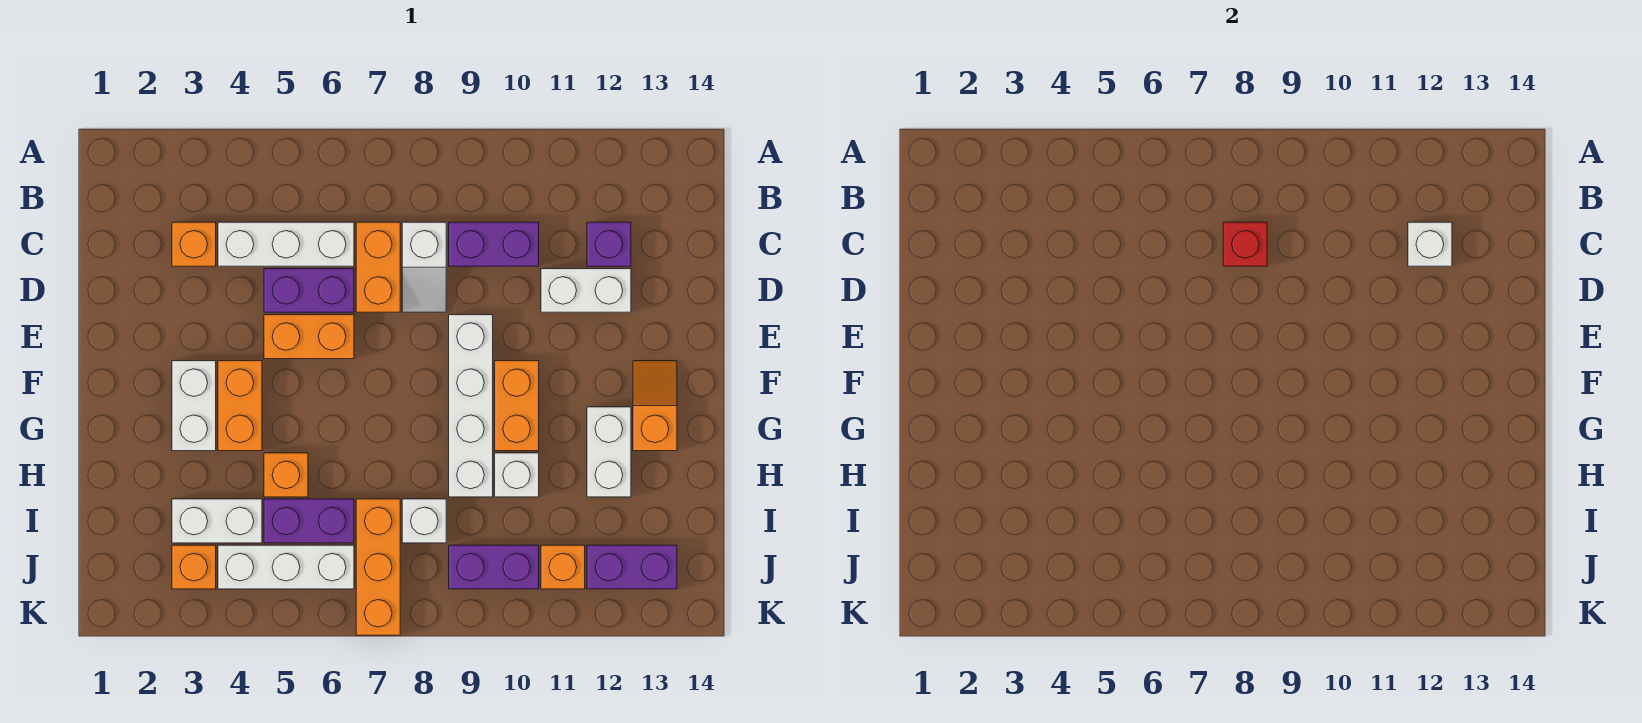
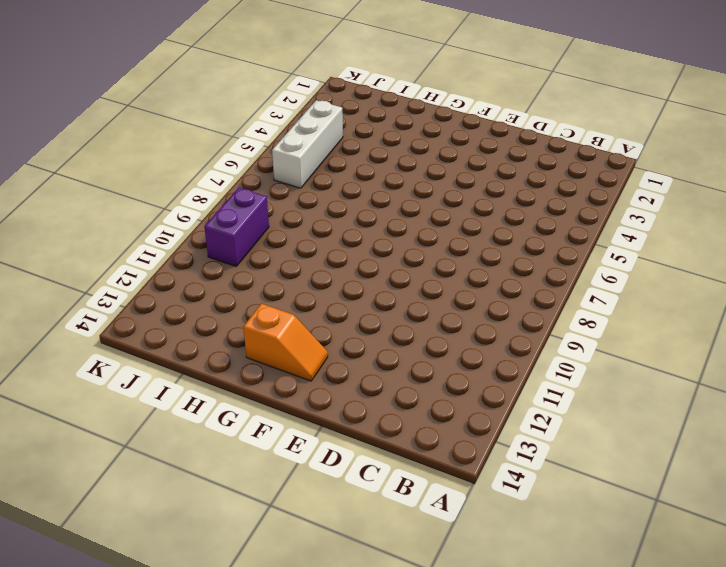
none -> orange 1x1 brick [172,222,216,266]
none -> white 1x3 brick [218,222,354,266]
none -> orange 1x2 brick [356,222,400,312]

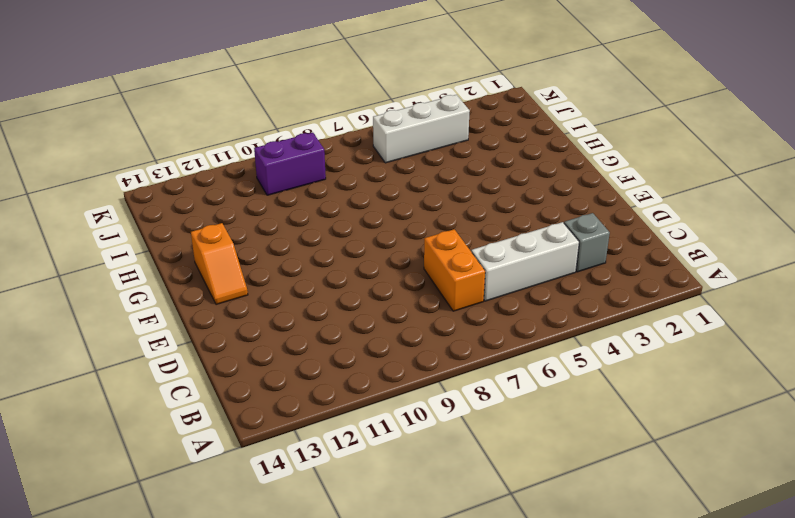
grey 1x1 brick [564,213,610,272] -> orange 1x1 brick [172,222,216,266]
none -> white 1x2 slope [402,222,446,312]
none -> purple 1x2 brick [449,222,539,266]
none -> purple 1x1 brick [587,222,631,266]

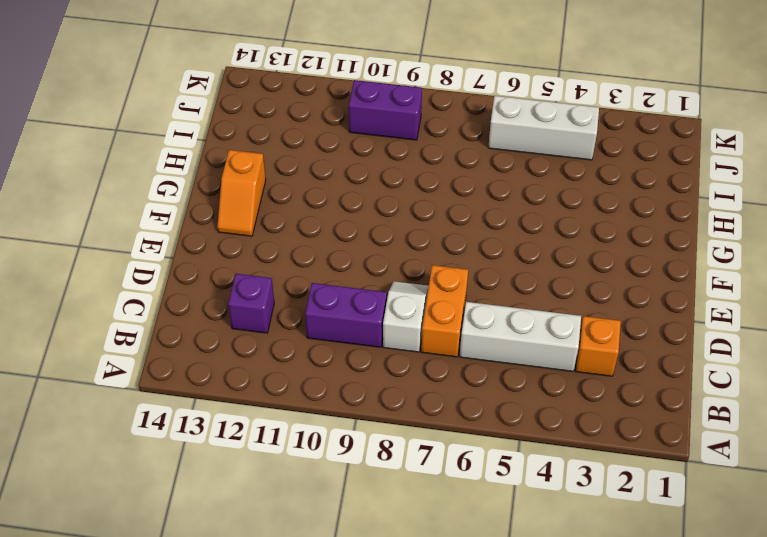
none -> purple 1x2 brick [264,269,354,312]
none -> white 1x2 brick [541,269,631,312]
none -> orange 1x2 brick [264,315,354,359]

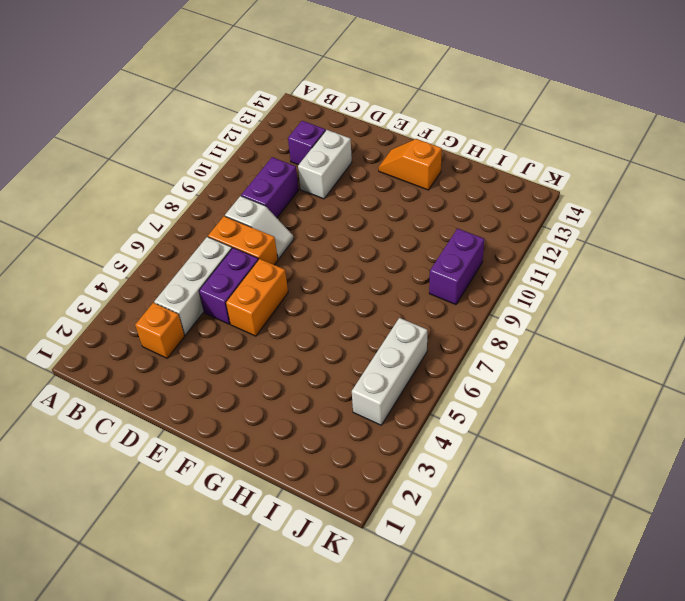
none -> white 1x4 brick [449,315,493,497]
none -> white 1x2 brick [172,361,216,451]
none -> orange 1x2 brick [218,361,262,451]

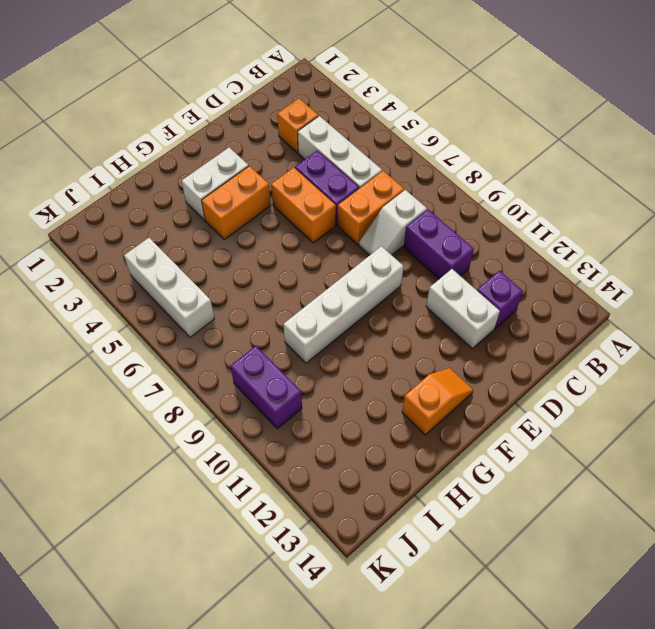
none -> orange 1x2 brick [495,361,539,451]
none -> white 1x2 brick [587,407,631,497]
none -> orange 1x1 brick [264,453,308,497]

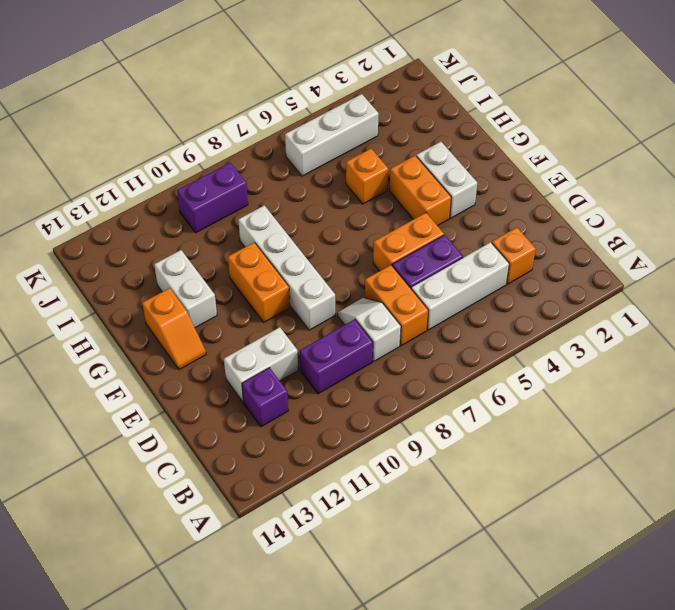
none -> white 1x1 brick [495,453,539,497]
none -> white 1x2 brick [172,499,262,543]
none -> purple 1x2 brick [264,499,354,543]

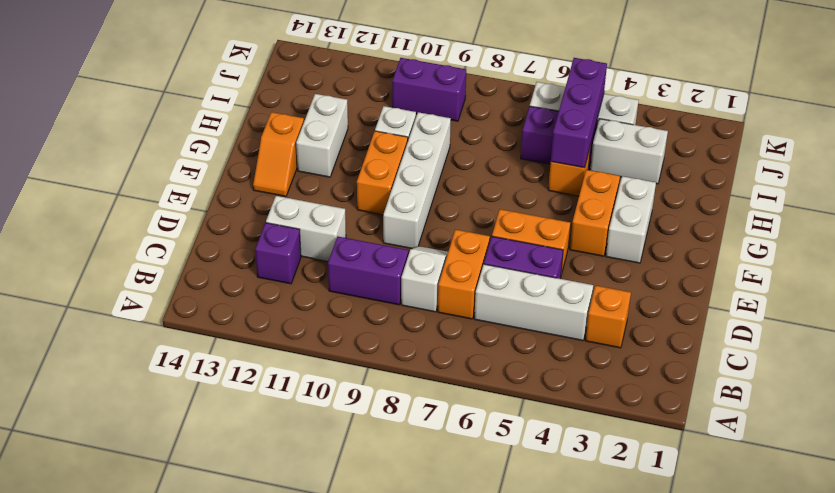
purple 1x3 brick [551,58,607,168] -> none
none -> orange 1x3 brick [356,499,400,635]
none -> white 1x1 brick [402,499,446,543]
none -> orange 1x1 brick [172,545,216,589]

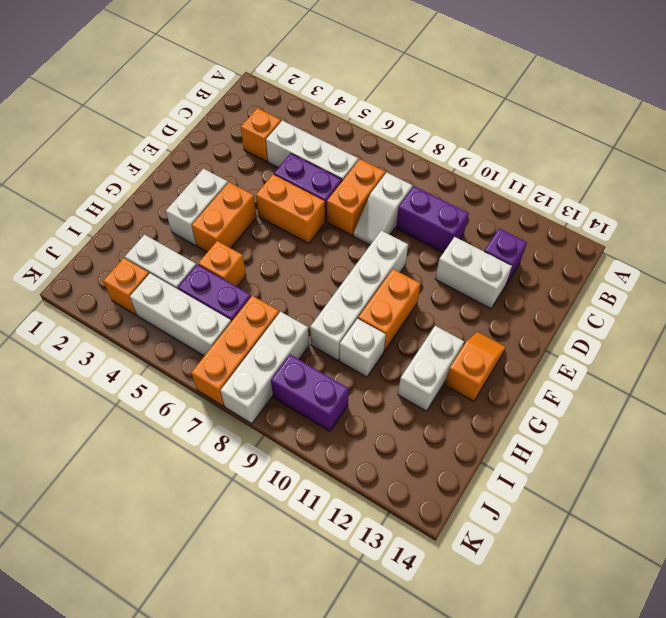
white 1x3 brick [220,312,309,424] -> white 1x1 brick [402,499,446,543]
none -> orange 1x1 brick [541,545,585,589]
none -> purple 1x2 brick [587,545,677,589]
none -> red 1x1 brick [1223,222,1267,266]

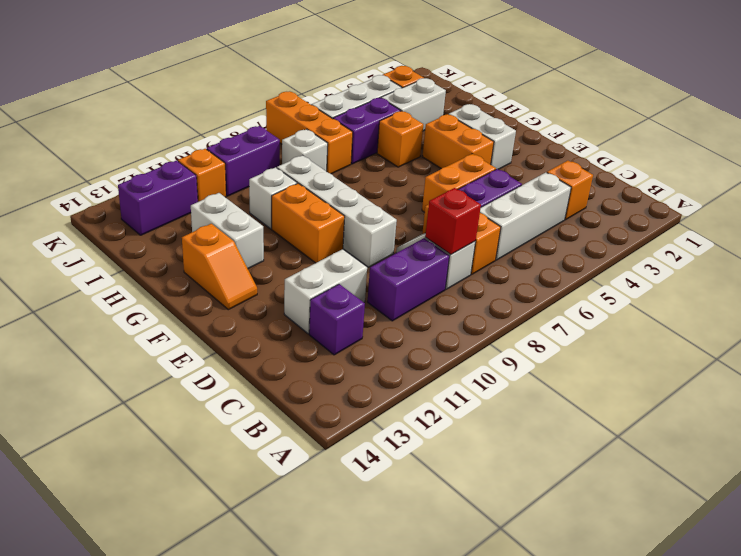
none -> white 1x1 brick [1408,222,1452,266]

